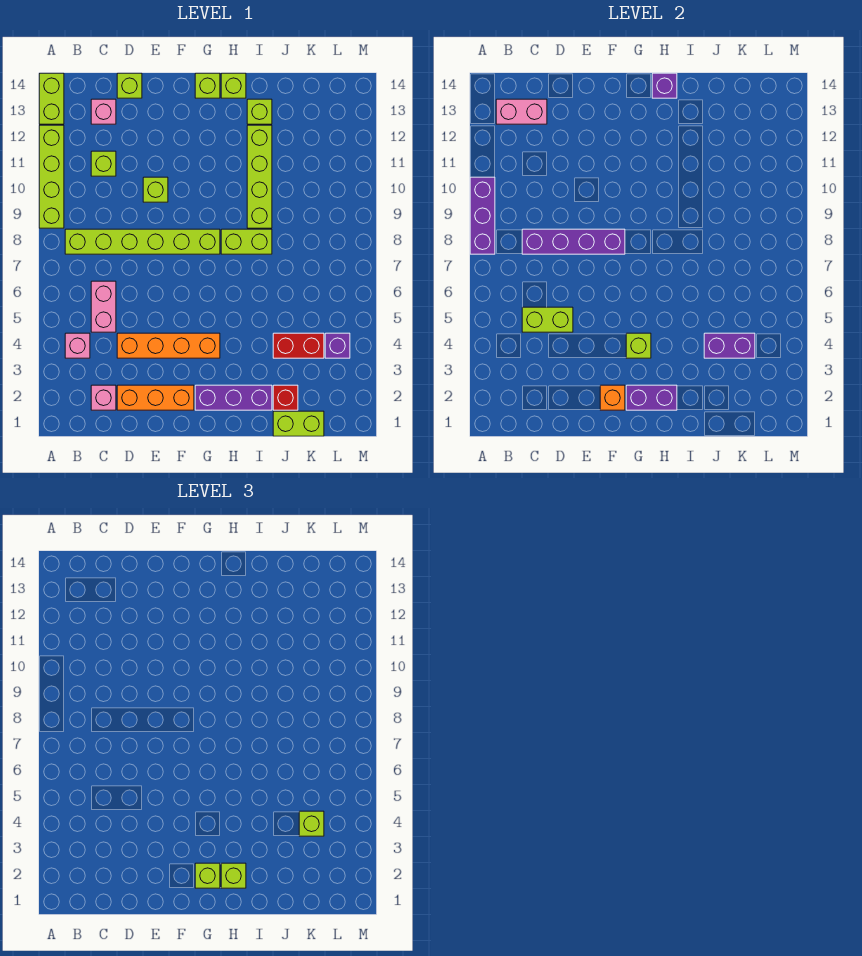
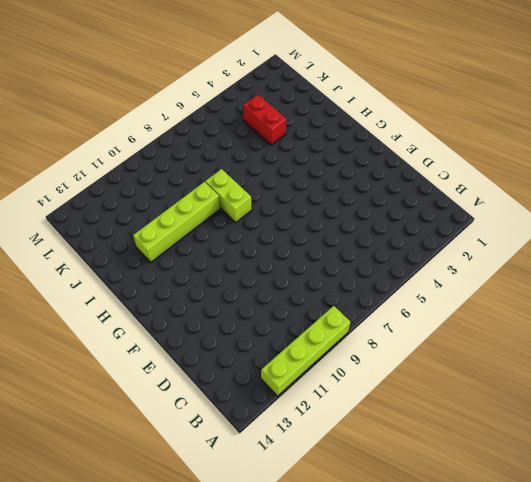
none -> lime 1x2 brick [39,73,64,124]
none -> pink 1x1 brick [65,333,90,358]
none -> lime 1x6 brick [65,229,220,254]
none -> pink 1x1 brick [91,385,116,410]

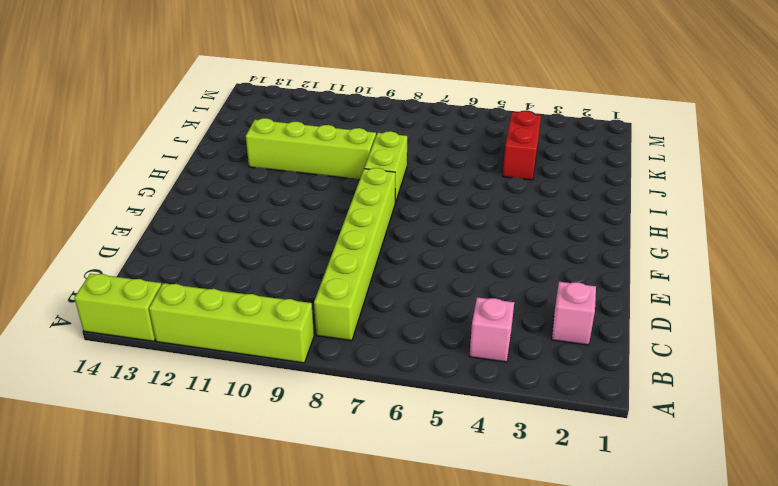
none -> pink 1x2 brick [91,281,116,332]
none -> lime 1x1 brick [91,151,116,176]
none -> pink 1x1 brick [91,99,116,124]
none -> orange 1x3 brick [117,385,194,410]

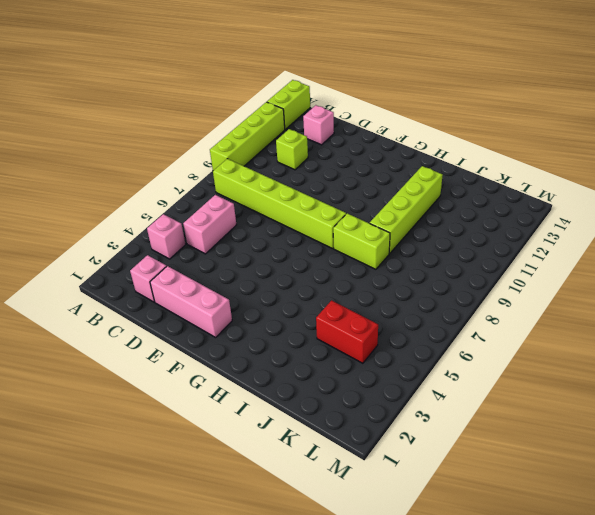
pink 1x3 brick [150,266,232,337] -> orange 1x3 brick [117,385,194,410]
none -> orange 1x4 brick [117,333,220,358]
none -> lime 1x1 brick [117,73,142,98]
none -> lime 1x1 brick [143,177,168,202]
none -> purple 1x3 brick [195,385,272,410]

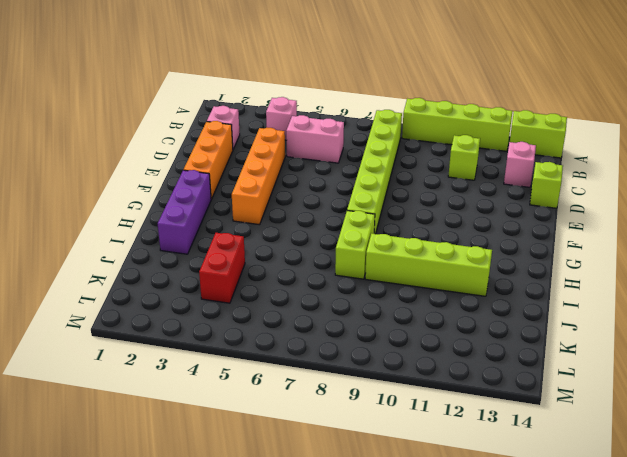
none -> lime 1x1 brick [143,177,168,202]
none -> lime 1x1 brick [195,73,220,98]
none -> lime 1x1 brick [221,73,246,98]
none -> lime 1x1 brick [247,99,272,124]

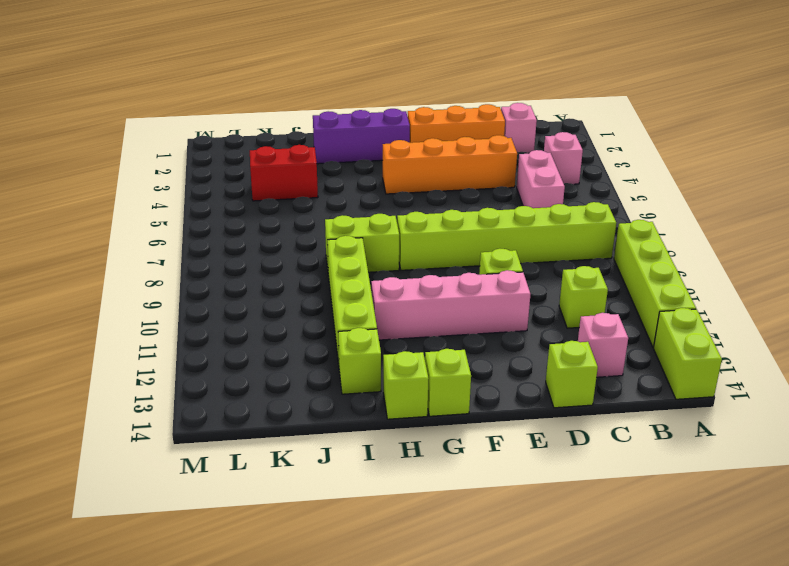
pink 1x4 brick [371,270,530,340] -> none
none -> lime 1x2 brick [273,411,324,436]
none -> red 1x1 brick [273,385,298,410]
none -> purple 1x1 brick [325,333,350,358]
none -> purple 1x3 brick [470,177,495,254]

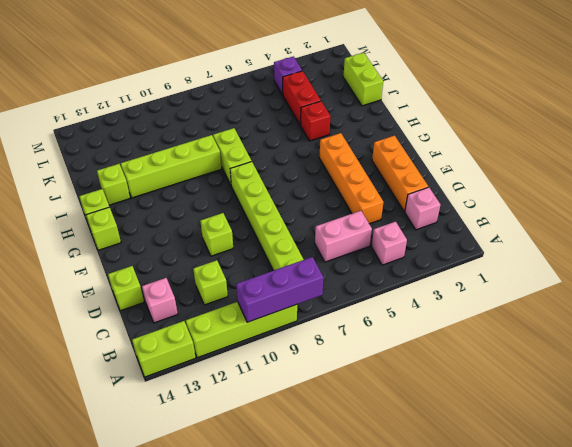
red 1x1 brick [301,101,331,141] -> red 1x1 brick moved to [273,385,298,410]
none -> purple 1x3 brick [195,385,272,410]
none -> pink 1x2 brick [496,99,547,124]
none -> lime 1x2 brick [522,307,573,332]
none -> purple 1x4 brick [522,229,625,254]

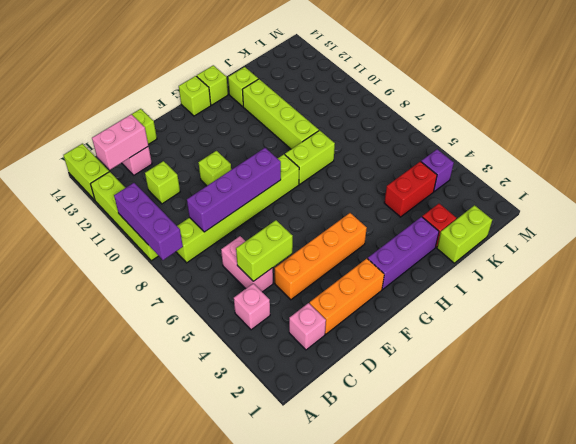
none -> orange 1x1 brick [600,385,625,410]
none -> purple 1x2 brick [626,385,677,410]
none -> lime 1x1 brick [626,333,651,358]
none -> purple 1x1 brick [652,73,677,98]

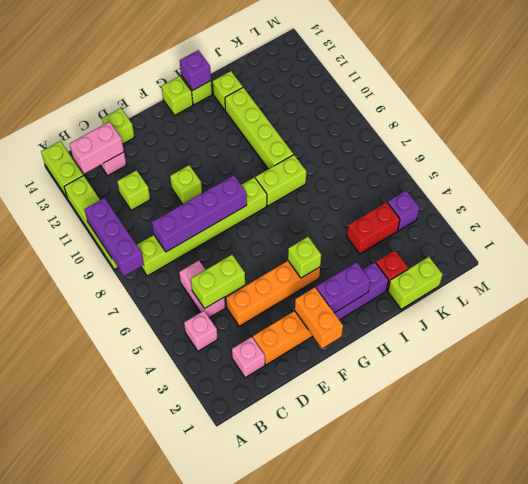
orange 1x2 brick [295,287,343,348] -> orange 1x1 brick [600,385,625,410]
none -> purple 1x2 brick [704,333,755,358]
none -> lime 1x1 brick [195,863,220,888]
none -> lime 1x1 brick [221,863,246,888]
none -> lime 1x1 brick [299,811,324,836]

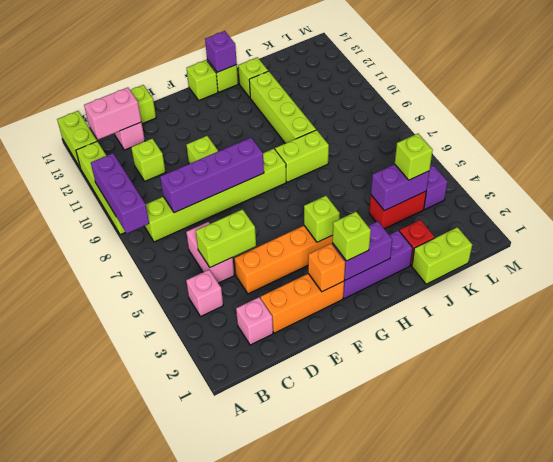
none -> lime 1x1 brick [221,863,246,888]

